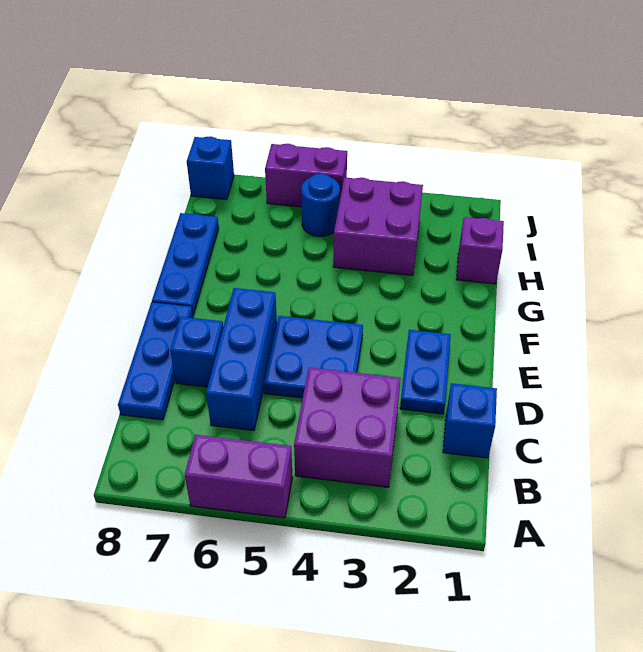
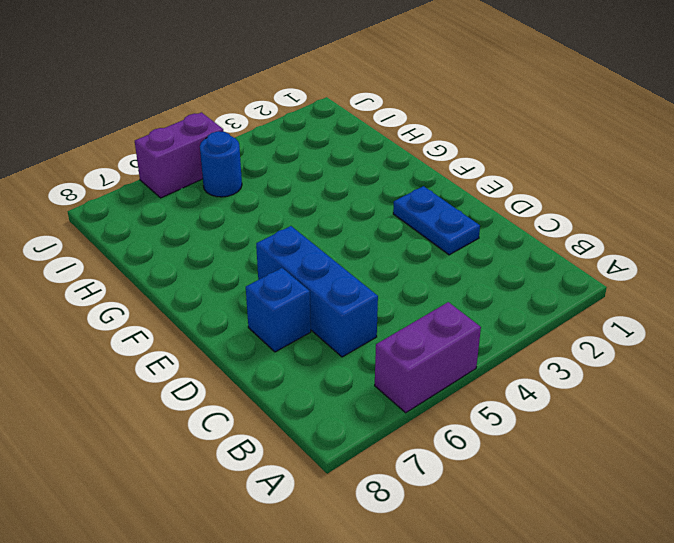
none -> purple 2x2 brick [294,368,401,487]
none -> blue 1x1 brick [443,383,497,458]
none -> blue 1x3 plate [118,302,193,420]

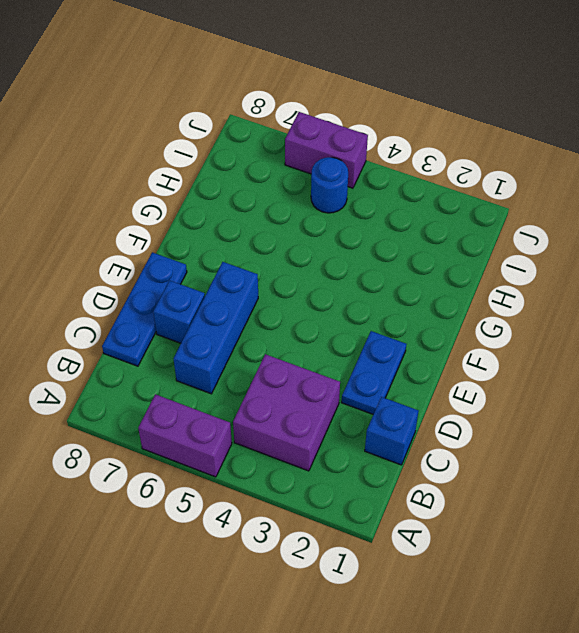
none -> blue 2x2 plate [264,316,363,398]
none -> blue 1x3 plate [152,213,219,315]
none -> purple 1x1 brick [456,217,504,284]

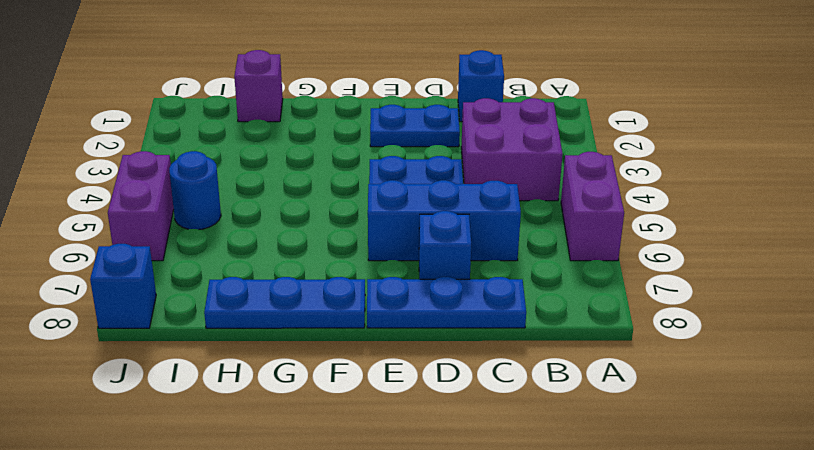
none -> purple 2x2 brick [333,177,423,275]

